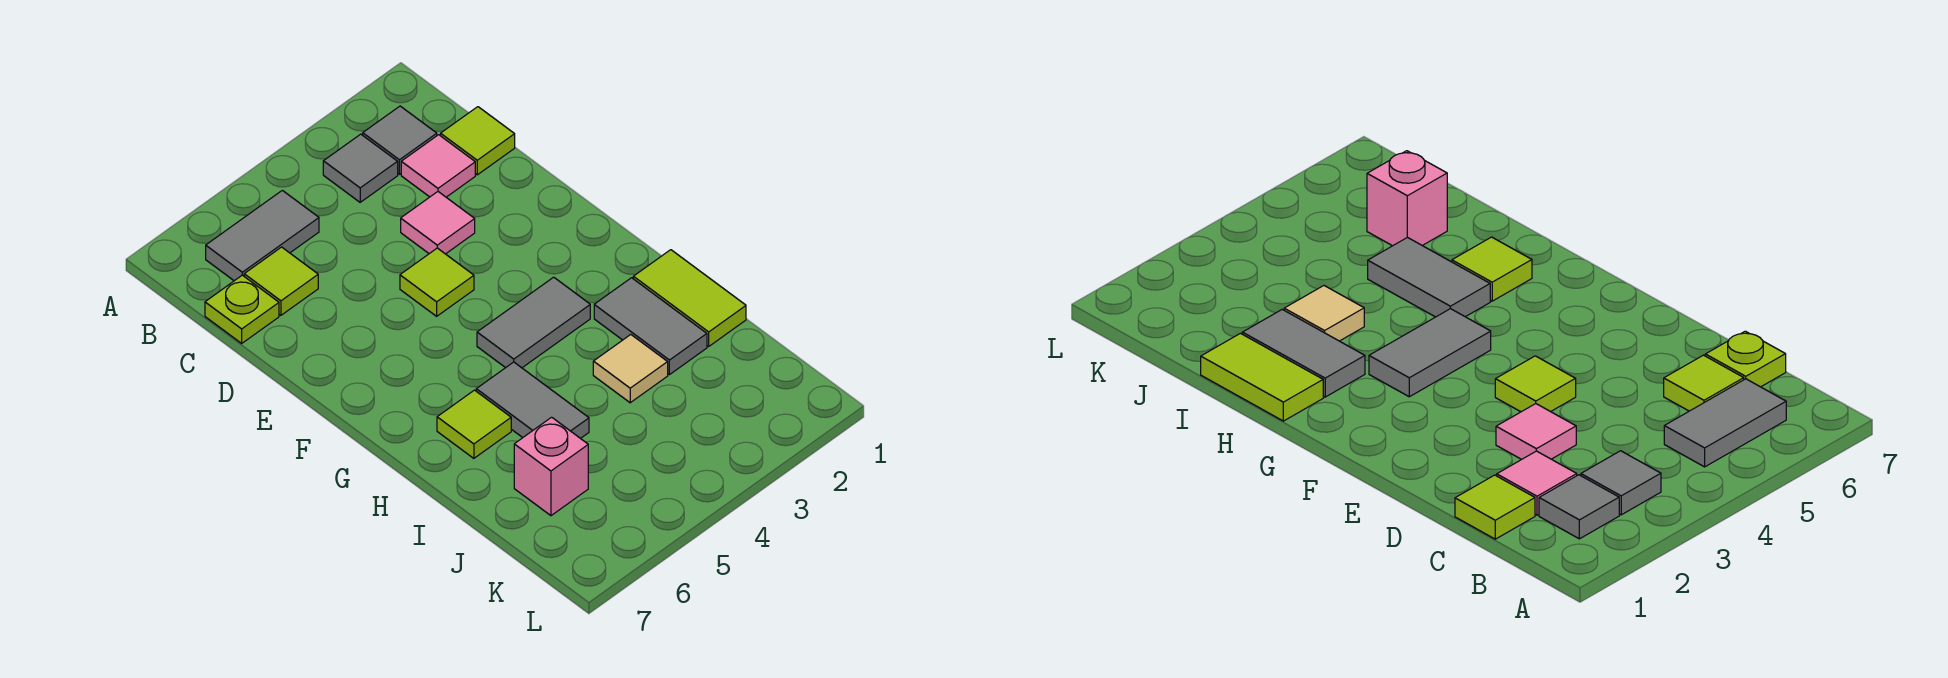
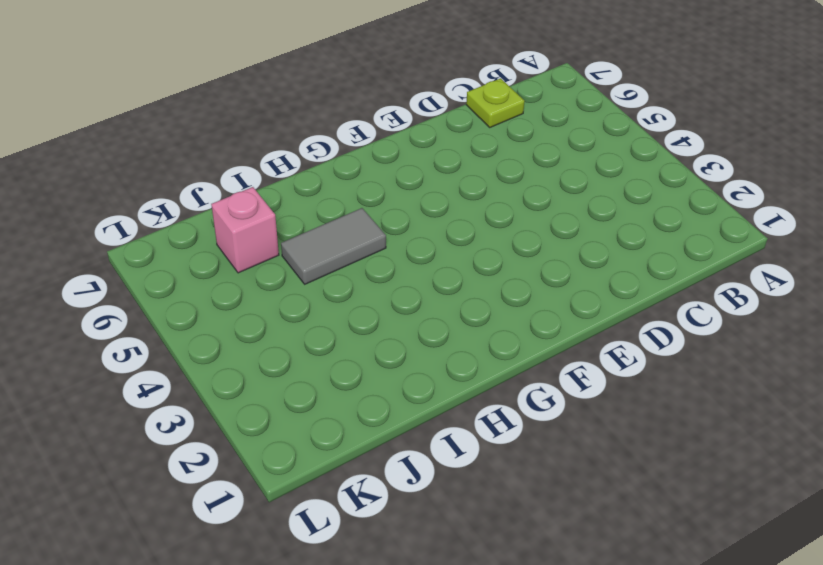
none -> grey 1x1 tile [363,106,437,174]
none -> grey 1x1 tile [323,134,398,202]
none -> grey 1x2 tile [206,190,319,281]

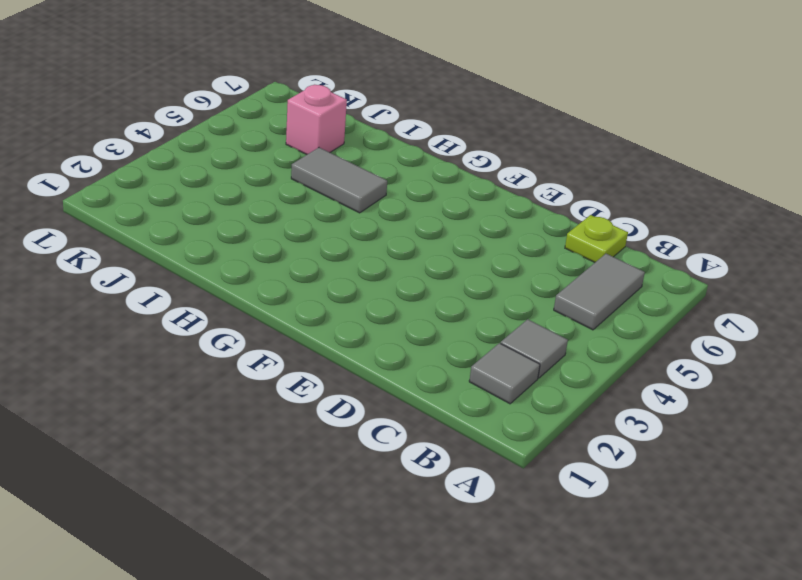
none -> lime 1x1 tile [441,107,515,175]
none -> pink 1x1 tile [401,135,475,197]
none -> lime 1x1 tile [244,247,318,315]

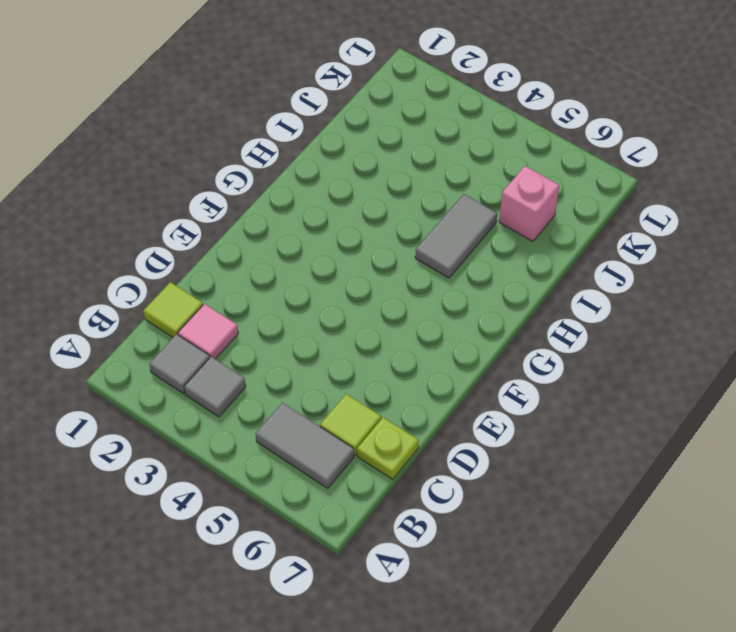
none -> pink 1x1 tile [401,192,475,254]
none -> lime 1x1 tile [400,248,474,316]
none -> grey 1x2 tile [477,277,590,368]

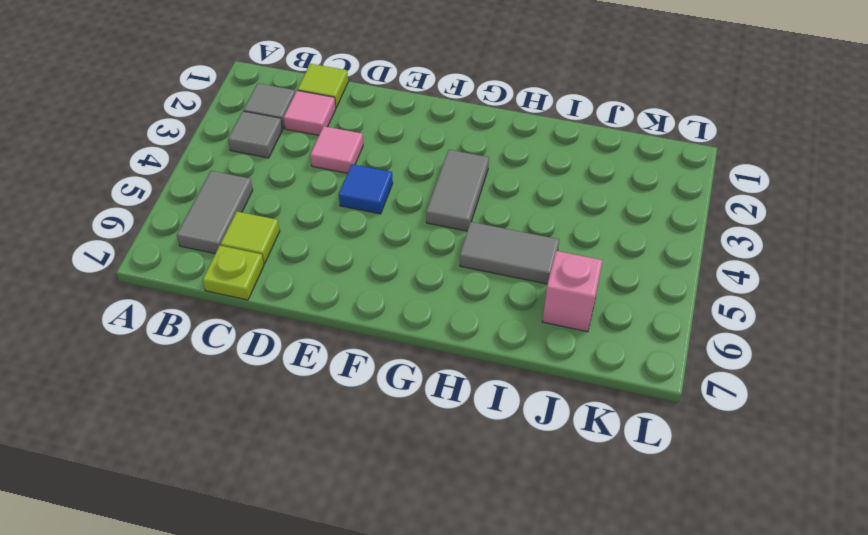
blue 1x1 tile [339,164,393,214] -> lime 1x1 tile [400,248,474,316]
none -> lime 1x2 tile [633,250,746,346]
none -> grey 1x2 tile [594,278,707,375]
none -> lime 1x1 tile [437,390,511,458]

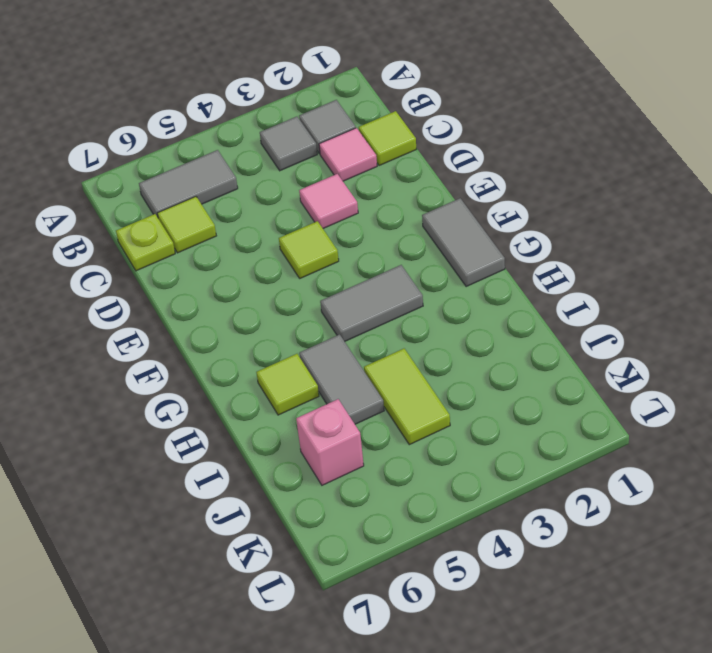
grey 1x2 tile [422,198,505,286] -> grey 1x2 tile moved to [594,278,707,375]
lime 1x2 tile [364,349,450,445] -> lime 1x2 tile moved to [633,250,746,346]
none -> tan 1x1 tile [593,335,668,403]

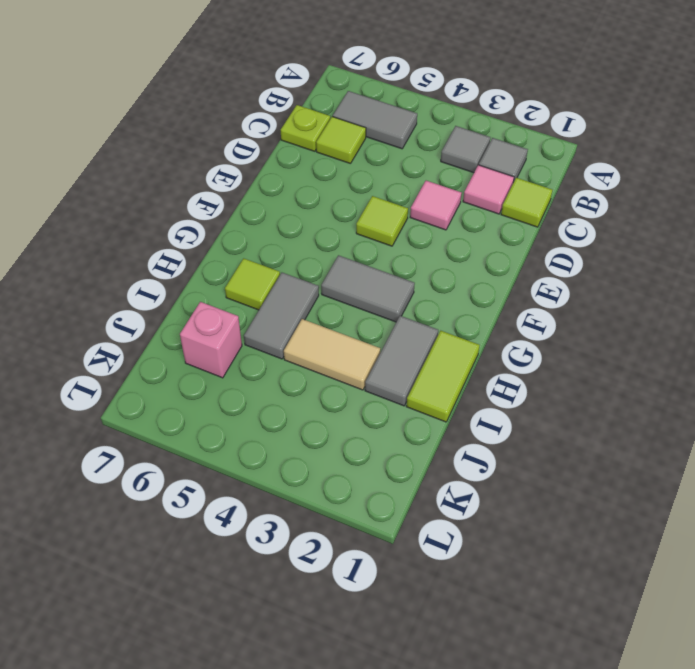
tan 1x2 tile [284,319,380,390] -> tan 1x1 tile [593,335,668,403]

